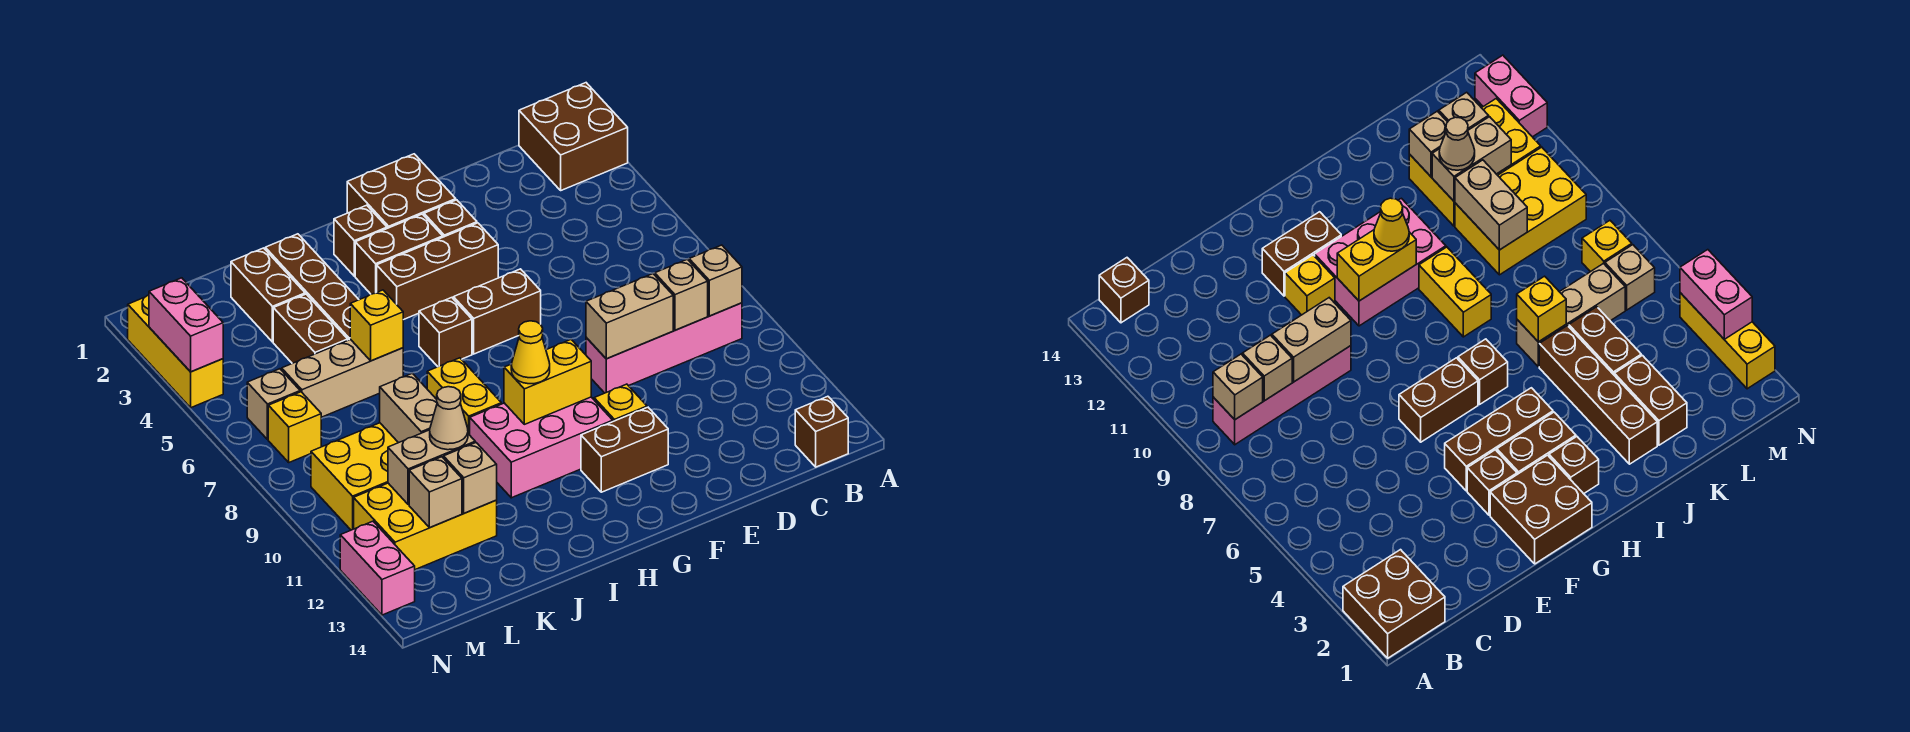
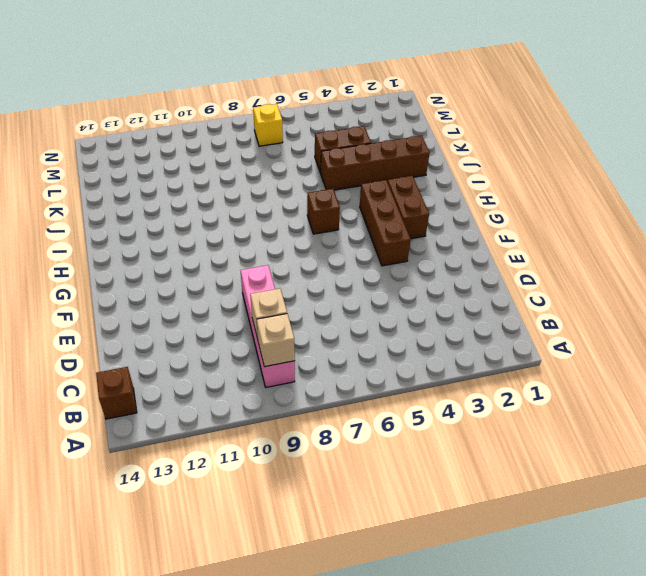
none -> brown 2x2 brick [519,83,628,190]
none -> brown 2x2 brick [347,154,456,228]
none -> brown 1x1 brick [424,200,477,237]
none -> brown 1x2 brick [453,269,541,354]

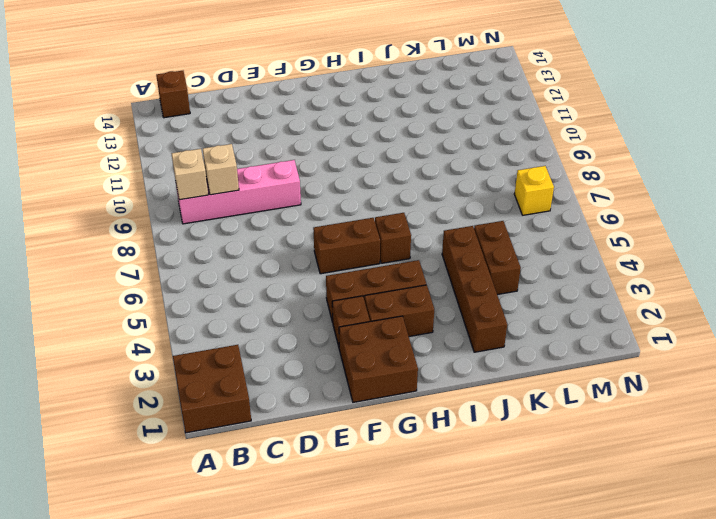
none -> yellow 1x1 brick [594,384,647,421]
none -> brown 1x2 brick [581,407,668,492]
none -> pink 2x3 brick [470,397,613,498]
none -> brown 1x1 brick [334,205,387,276]

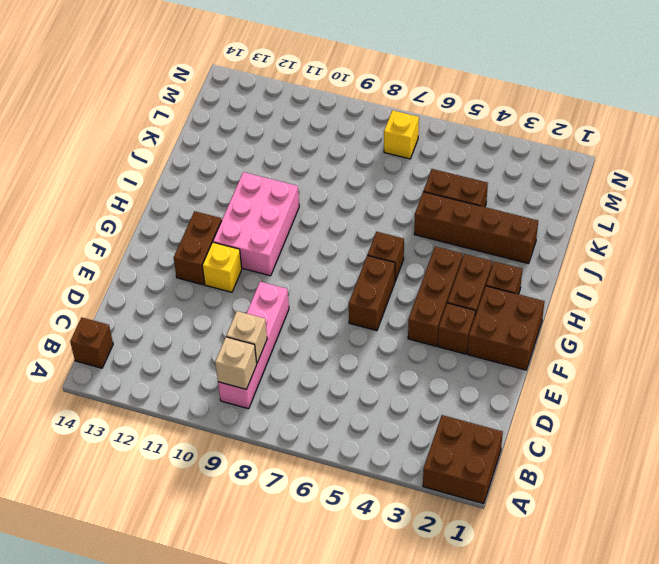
none -> yellow 1x2 brick [427,358,501,435]
none -> tan 1x3 brick [282,339,403,417]
none -> brown 1x2 brick [231,248,305,342]
none -> yellow 2x3 brick [311,423,398,530]

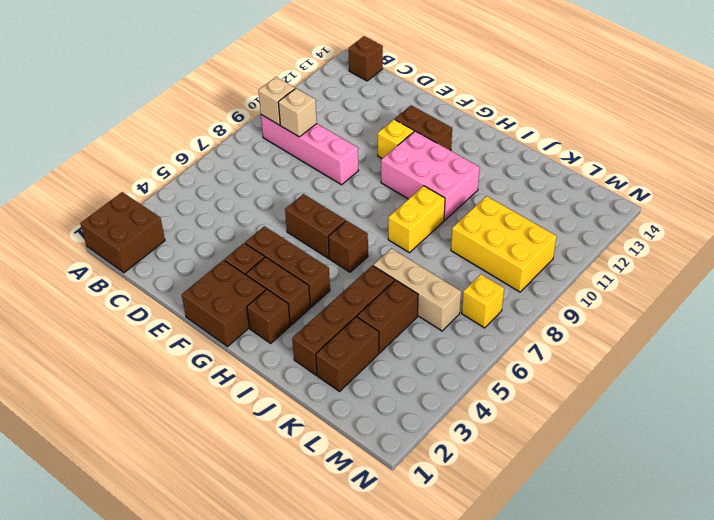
none -> yellow 2x3 brick [354,483,497,570]
none -> tan 1x1 brick [247,369,300,440]
none -> yellow 1x3 brick [128,295,223,408]
none -> pink 1x2 brick [340,521,415,615]

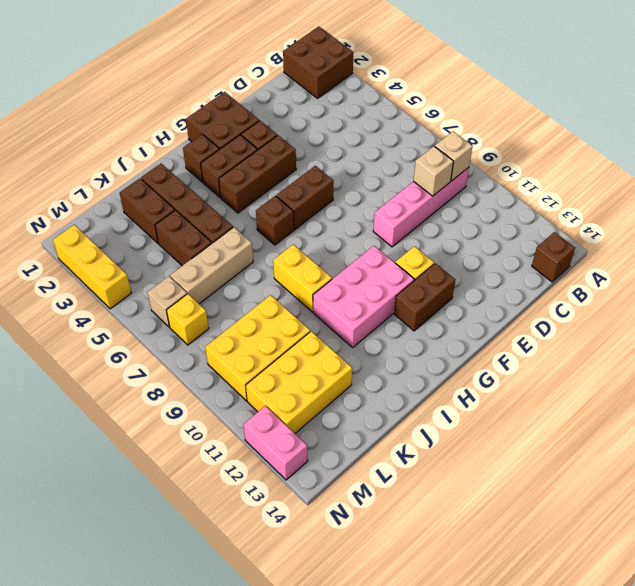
none -> tan 1x2 brick [586,274,673,359]
none -> yellow 1x2 brick [504,340,591,424]
none -> yellow 1x1 brick [350,290,403,361]
none -> tan 1x2 brick [380,373,437,443]

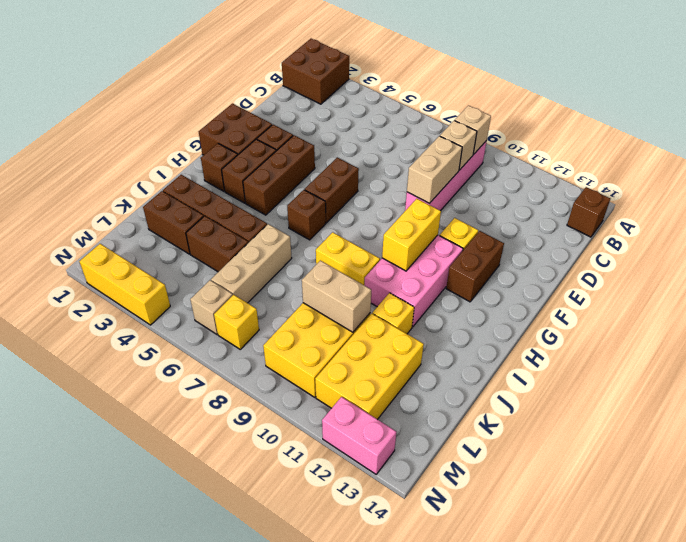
yellow 1x1 brick [372,293,414,334] -> yellow 1x1 brick moved to [350,290,403,361]
none -> tan 1x2 brick [388,430,475,505]
none -> tan 1x1 brick [444,443,497,513]
none -> tan 1x1 brick [409,457,462,528]
none -> pink 1x2 brick [149,278,223,372]

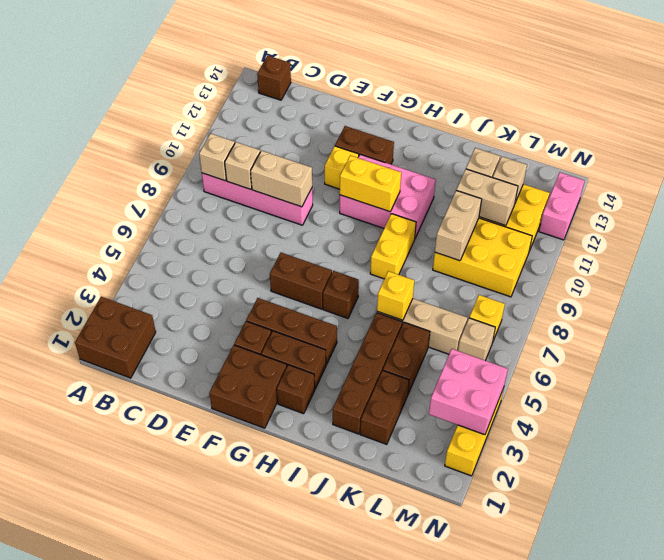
pink 2x2 brick [429,349,508,435] -> pink 1x2 brick [149,278,223,372]
none -> yellow 1x1 cone [511,321,550,384]
none -> tan 1x1 cone [430,387,468,450]

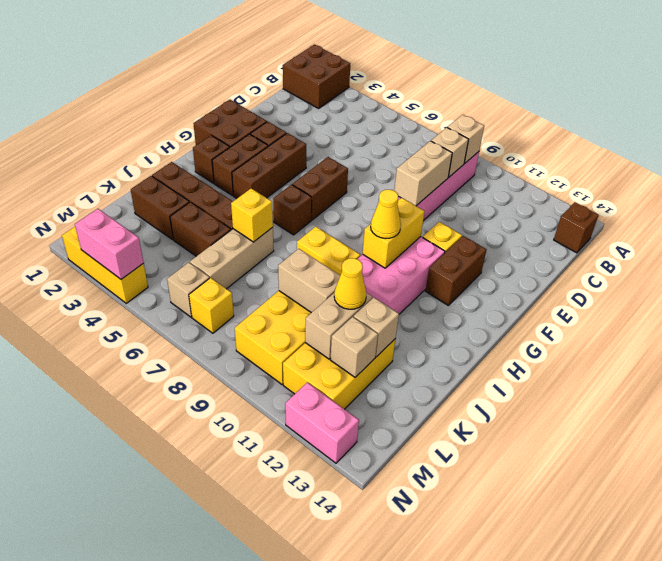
yellow 1x1 cone [334,258,366,309] -> tan 1x1 cone [430,387,468,450]

